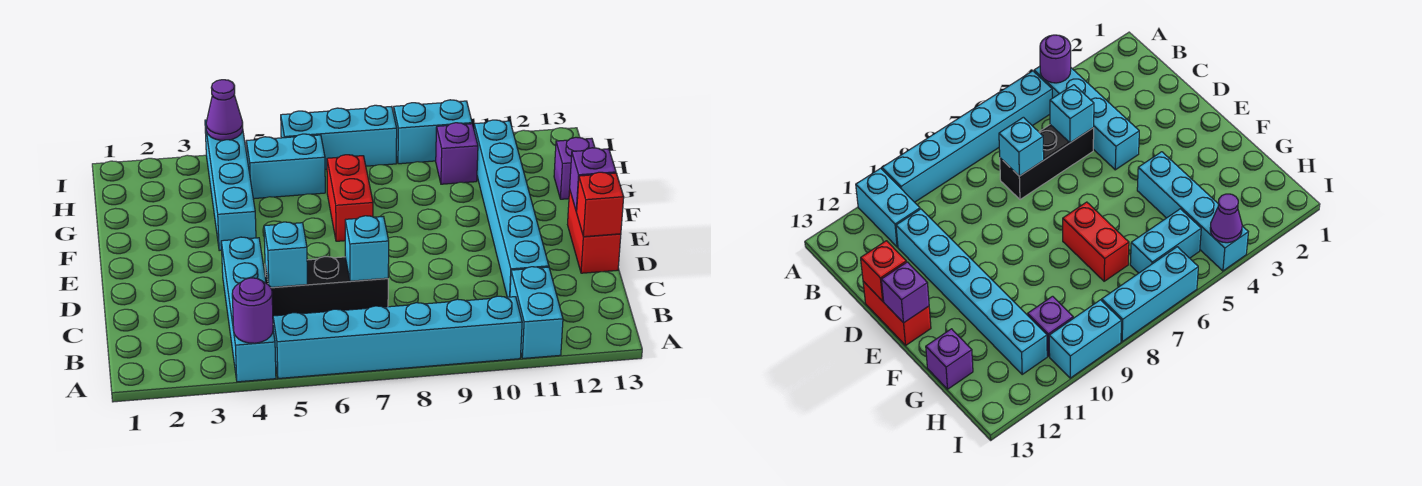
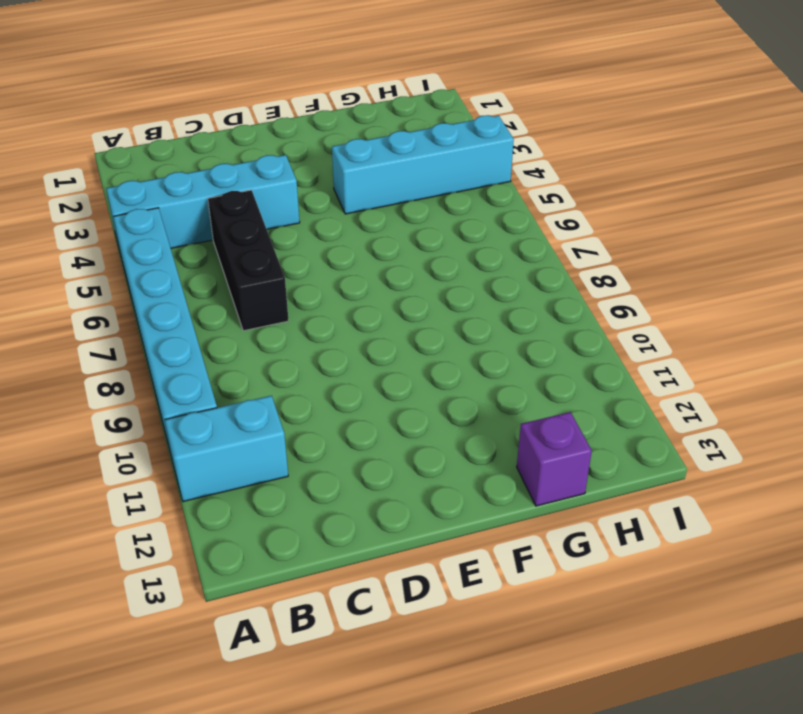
none -> cyan 1x6 brick [474,120,549,297]
none -> red 1x2 brick [568,191,621,273]
none -> red 1x2 brick [327,155,373,241]

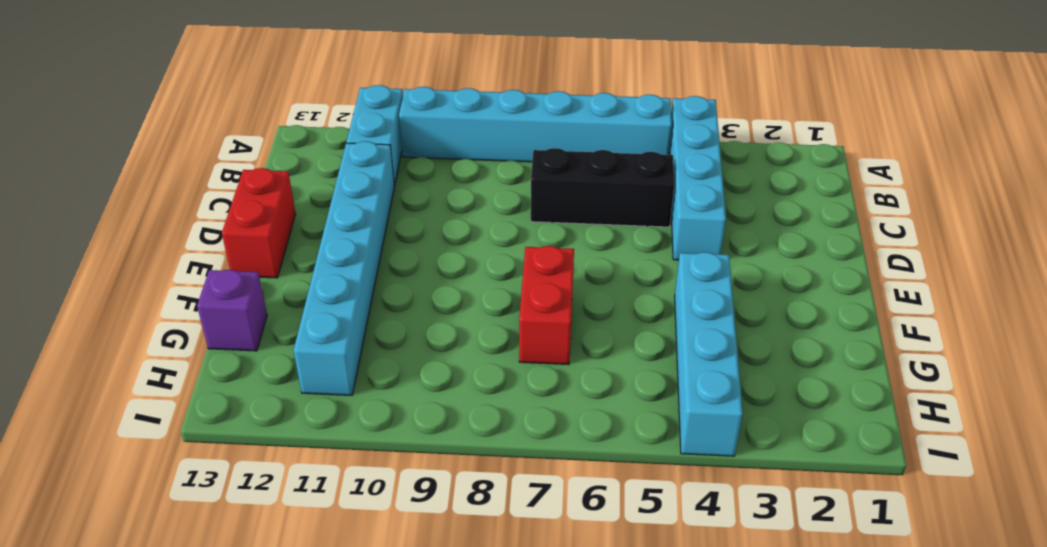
none -> cyan 1x2 brick [246,134,325,199]
none -> purple 1x1 brick [436,123,478,184]
none -> cyan 1x3 brick [281,105,397,169]

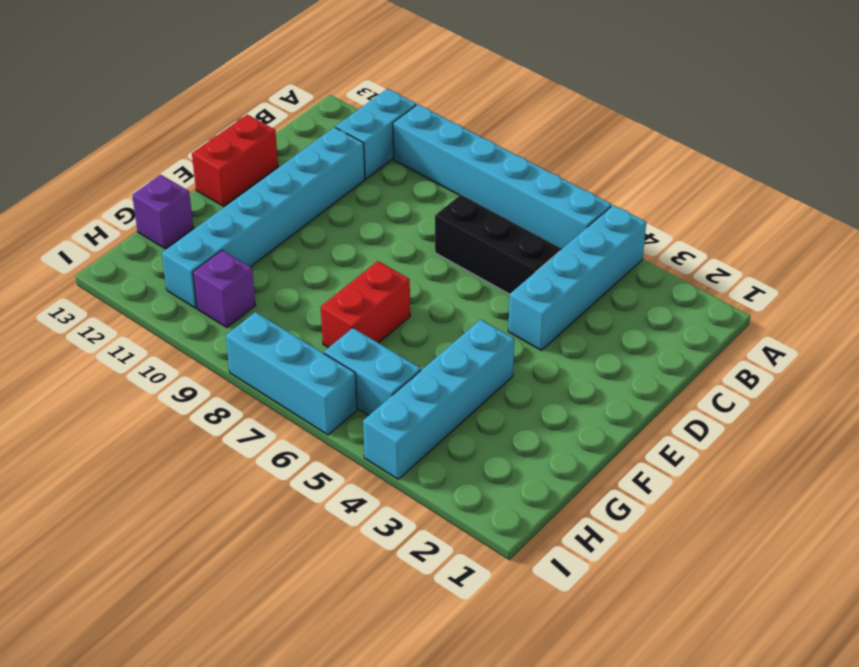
none -> cyan 1x2 brick [394,100,472,164]
none -> purple 1x1 round brick [232,278,273,343]
none -> cyan 1x1 brick [264,222,307,287]

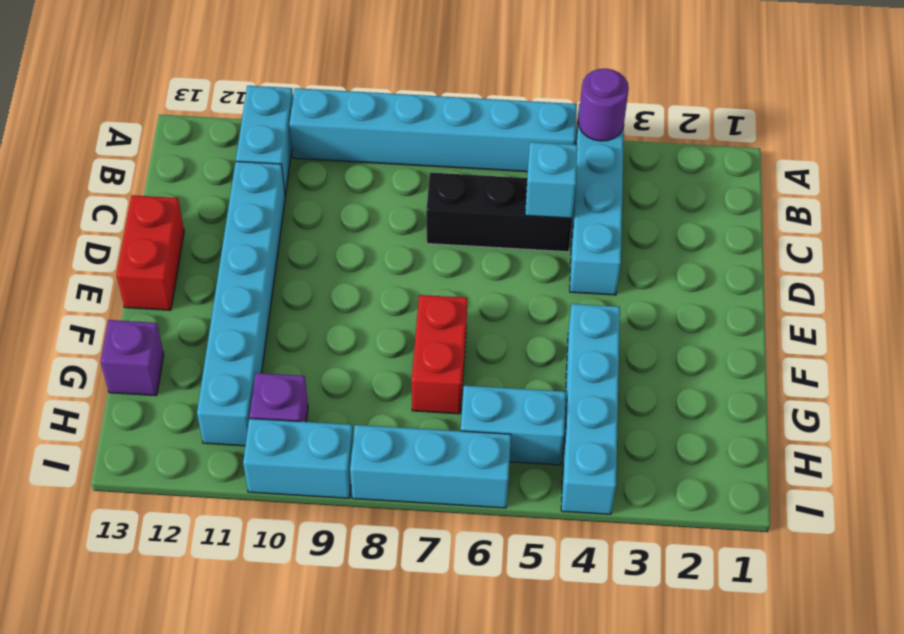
none -> cyan 1x1 brick [345,216,389,281]
none -> red 1x1 brick [576,172,624,237]
none -> purple 1x1 brick [570,148,616,211]

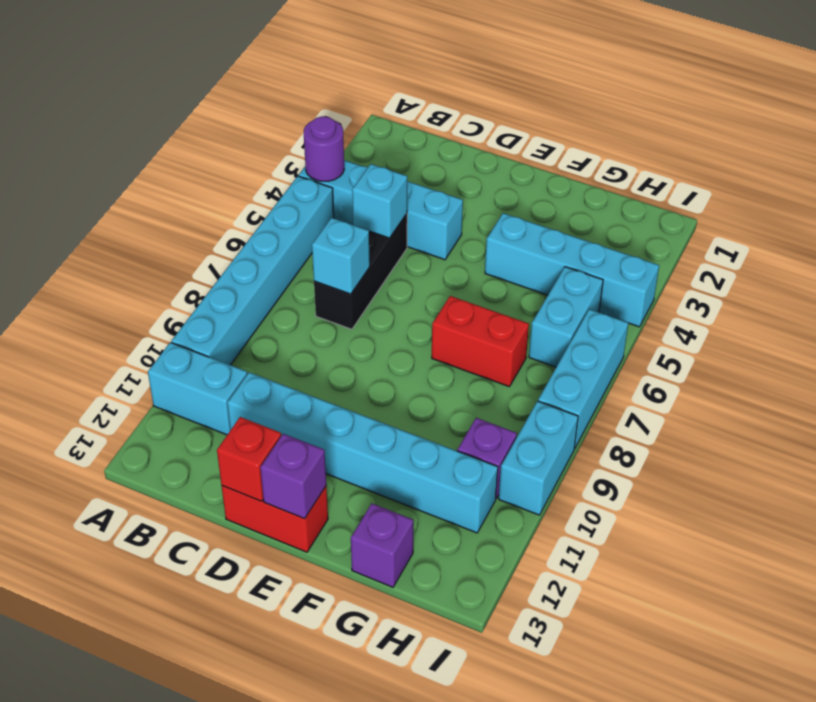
none -> purple 1x1 cone [206,80,243,140]

